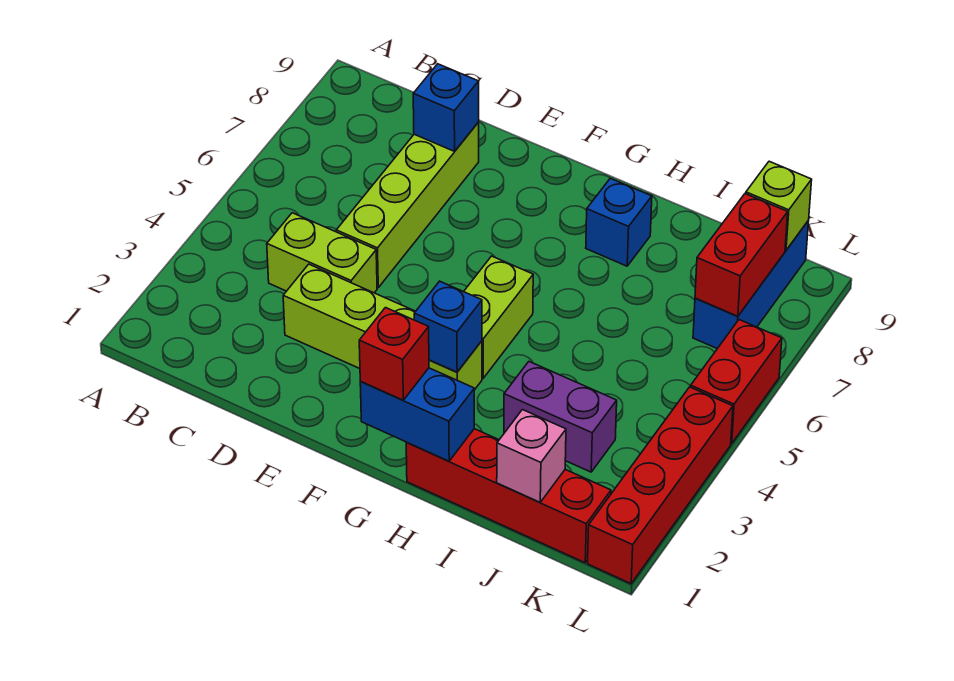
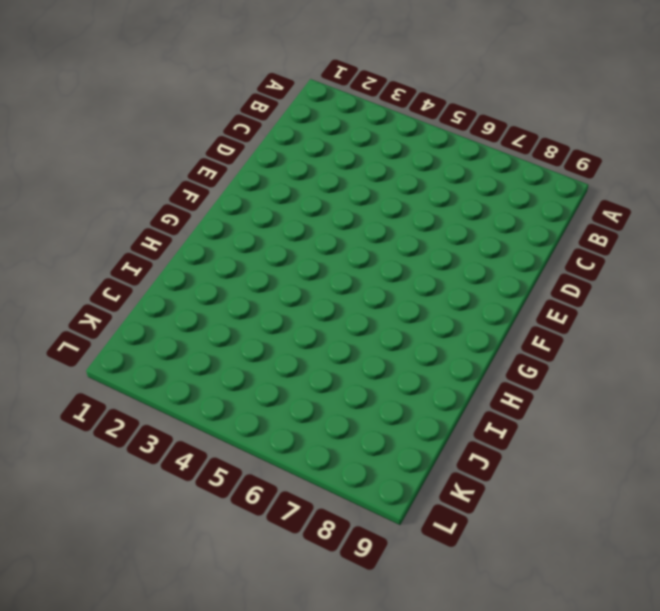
none -> lime 1x2 brick [267,213,377,293]
none -> lime 1x4 brick [283,264,482,390]
none -> lime 1x4 brick [336,123,479,287]

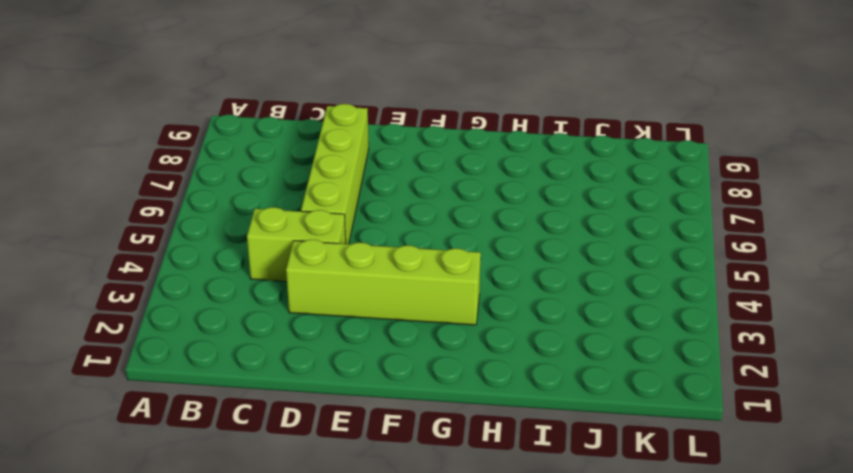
none -> lime 1x2 brick [464,256,533,378]
none -> red 1x4 brick [406,429,611,563]
none -> blue 1x1 brick [586,178,652,266]

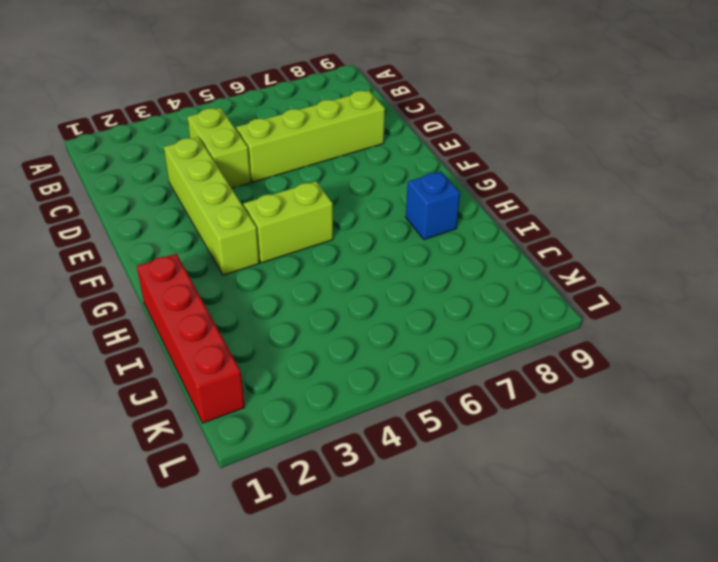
none -> purple 1x2 brick [504,362,617,472]
none -> blue 1x3 brick [693,220,809,349]
none -> red 1x4 brick [588,387,733,584]

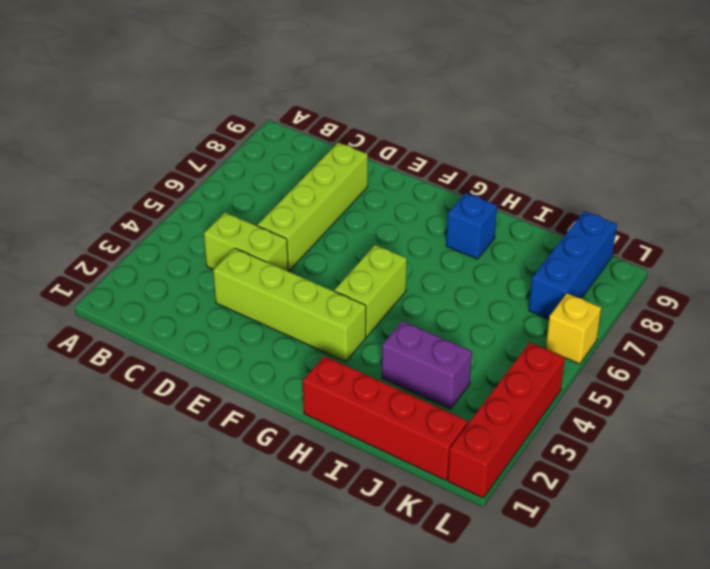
yellow 1x1 brick [546,293,601,364] -> red 1x2 brick [691,320,782,444]
none -> blue 1x1 brick [413,64,479,151]
none -> blue 1x2 brick [360,368,474,461]
none -> blue 1x1 brick [414,281,482,372]

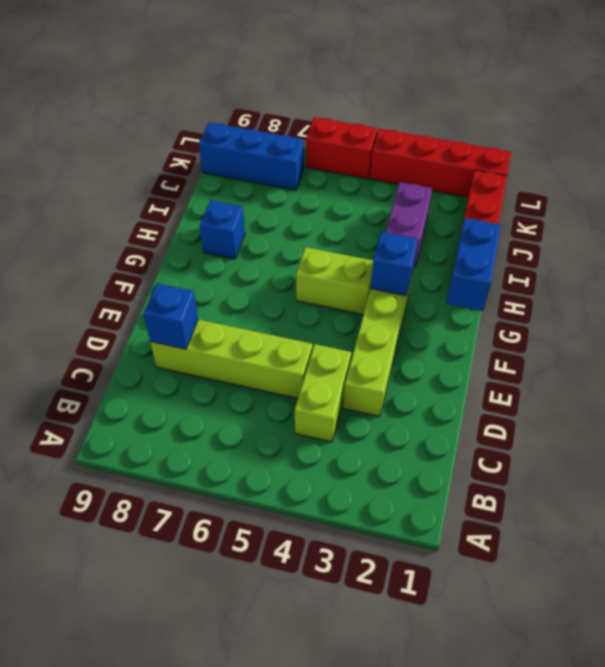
none -> pink 1x1 brick [497,410,566,502]
none -> red 1x2 brick [695,194,788,316]
none -> lime 1x1 brick [746,161,812,250]

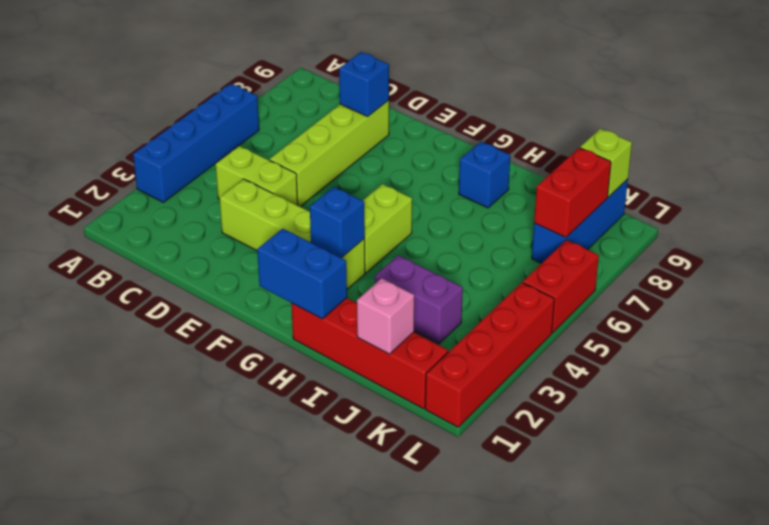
blue 1x4 brick [133,84,259,202] -> none
none -> red 1x1 brick [359,308,429,400]

